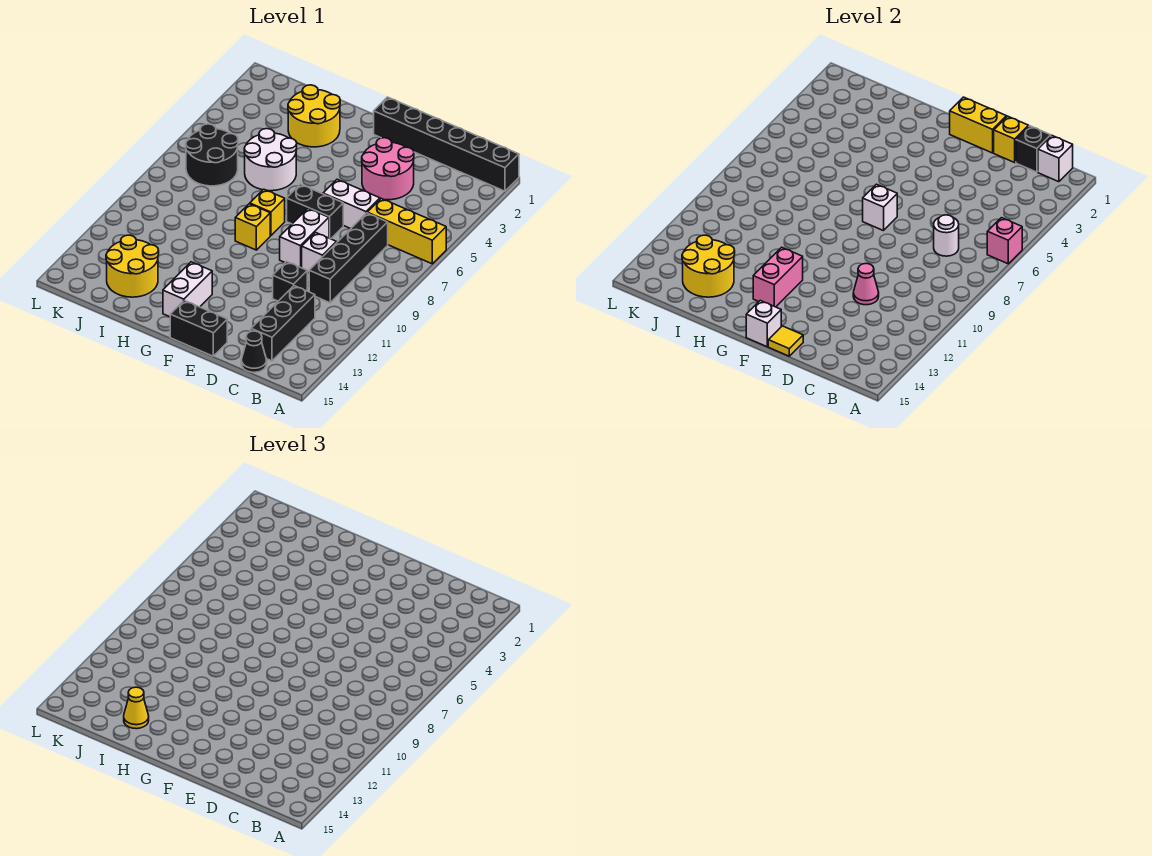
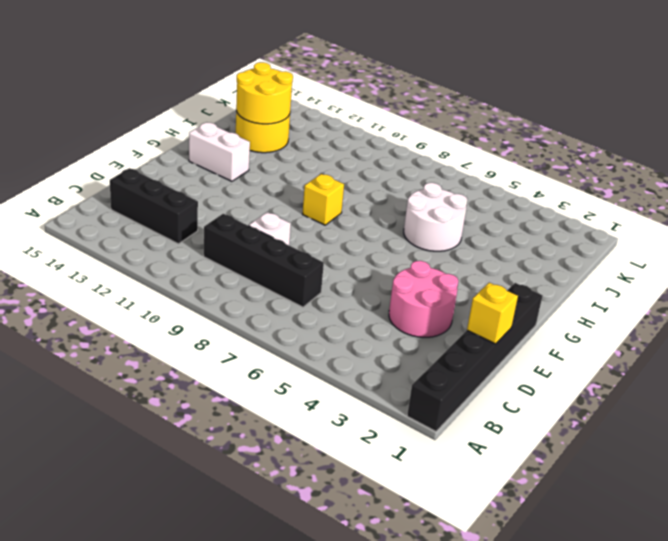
none -> yellow 1x3 brick [367,199,446,264]
none -> black 1x1 cone [241,331,267,372]
none -> white 1x2 brick [323,179,380,229]
none -> black 1x1 brick [273,262,307,301]

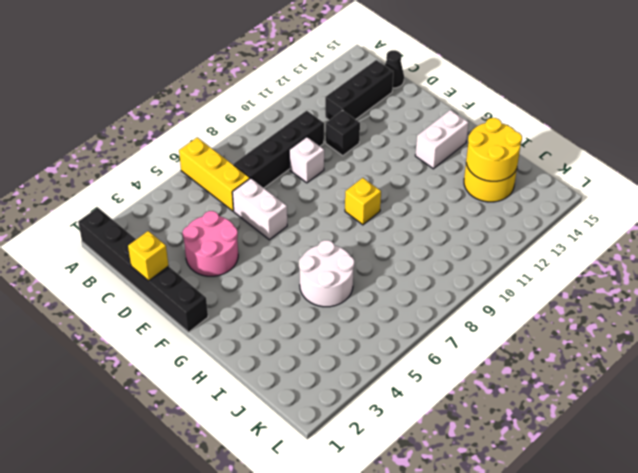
none -> black 1x2 brick [287,184,343,239]
none -> white 1x2 brick [280,209,329,268]
none -> black 1x2 brick [170,301,227,356]
none -> yellow 1x1 brick [250,189,285,236]

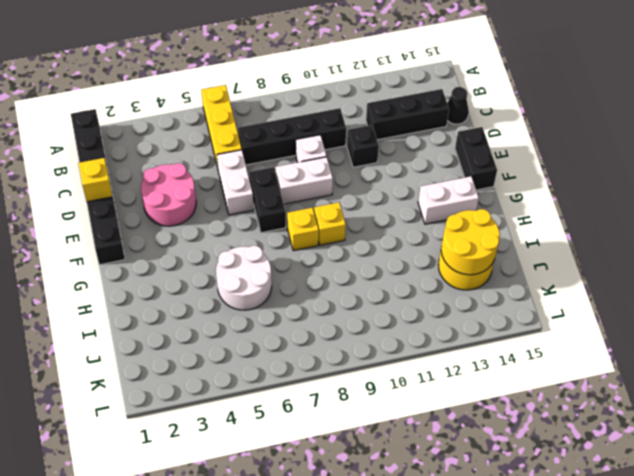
none -> yellow 2x2 round brick [288,85,340,147]
none -> black 2x2 round brick [186,124,238,186]
none -> pink 1x1 brick [987,218,1022,264]
none -> white 1x1 brick [1038,136,1073,182]

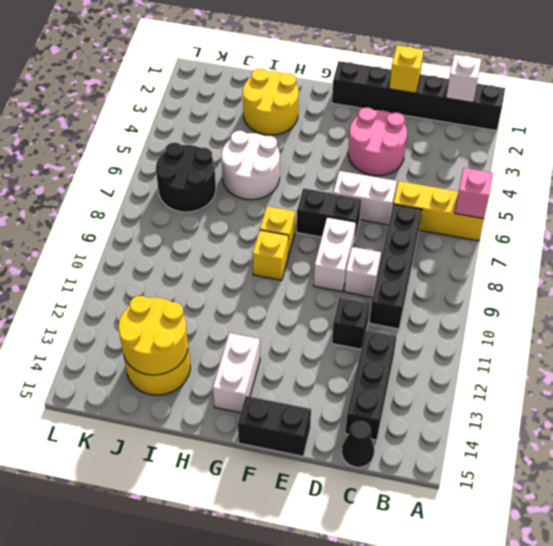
none -> black 1x1 brick [1016,126,1051,172]
none -> white 1x1 round brick [934,215,959,256]
none -> pink 1x1 cone [853,263,879,305]
none -> yellow 1x2 brick [950,97,1007,153]

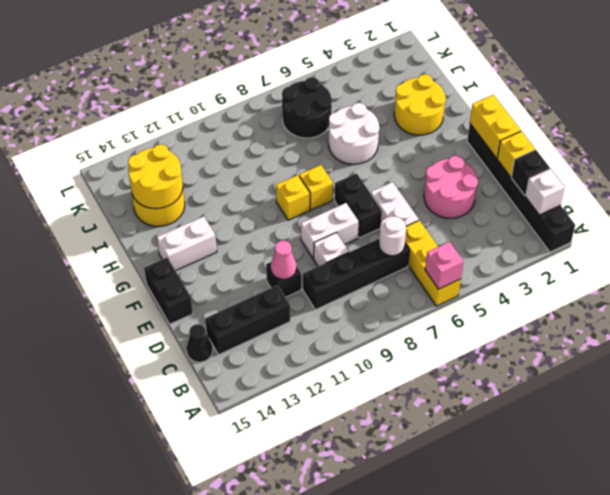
none -> yellow 1x1 tile [768,326,803,356]
none -> white 1x1 brick [863,184,897,231]
none -> white 1x1 brick [746,301,781,347]
none -> pink 1x2 brick [753,247,803,307]

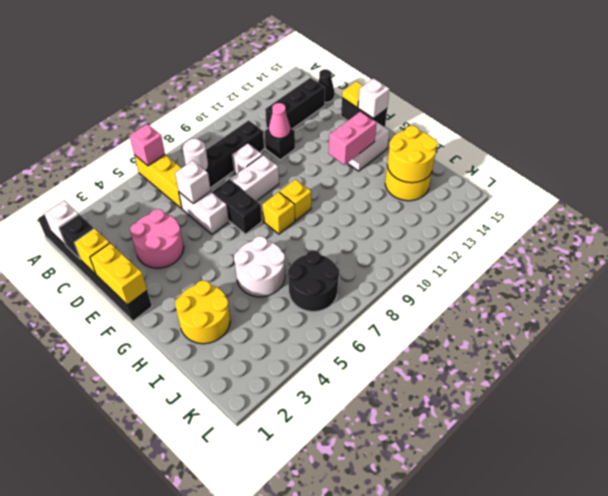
white 1x1 brick [175,161,211,204] -> white 1x1 brick moved to [863,184,897,231]
none -> yellow 1x1 cone [124,687,149,729]

